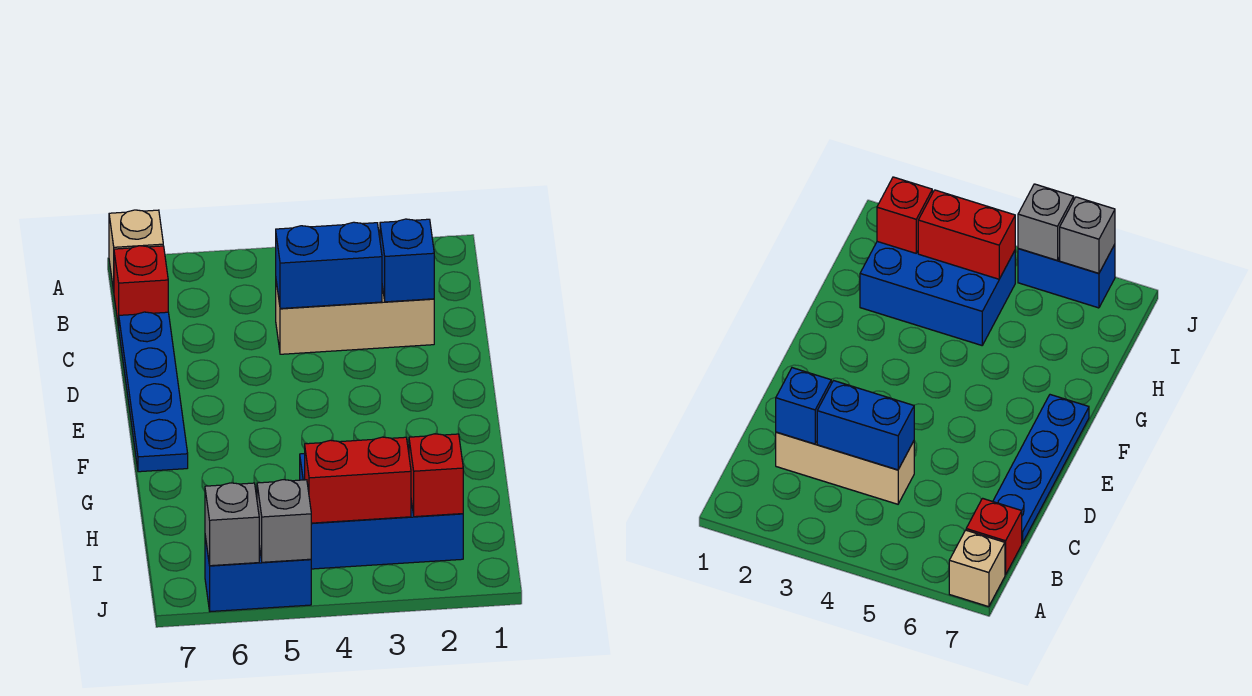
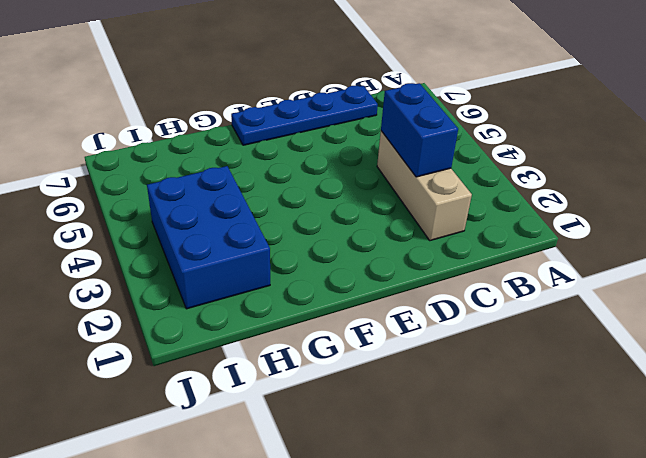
none -> tan 1x1 brick [109,210,163,291]
none -> red 1x1 brick [114,246,168,328]
none -> blue 1x2 brick [205,536,311,612]

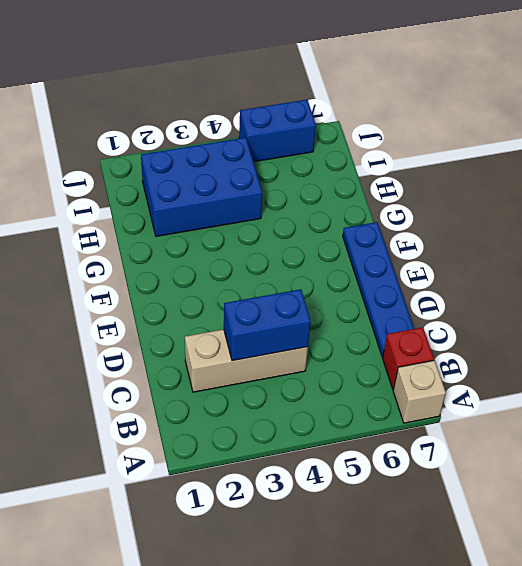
none -> blue 1x1 brick [380,219,434,302]
none -> red 1x1 brick [409,434,463,517]
none -> red 1x2 brick [305,437,411,523]

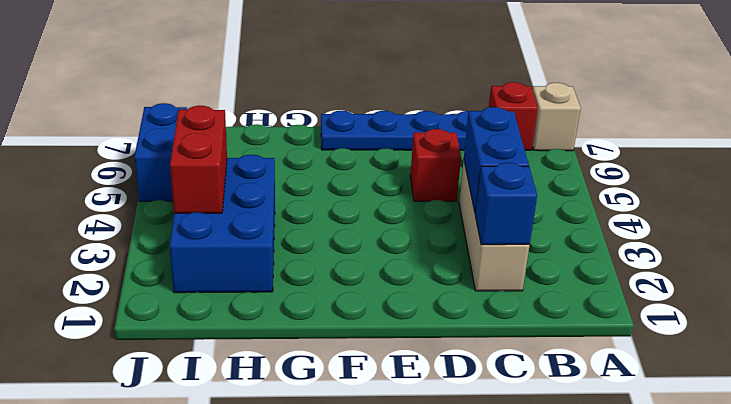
red 1x1 brick [410,129,461,201] -> red 1x1 brick moved to [409,434,463,517]
none -> grey 1x1 brick [257,480,311,562]
none -> grey 1x1 brick [205,483,259,566]

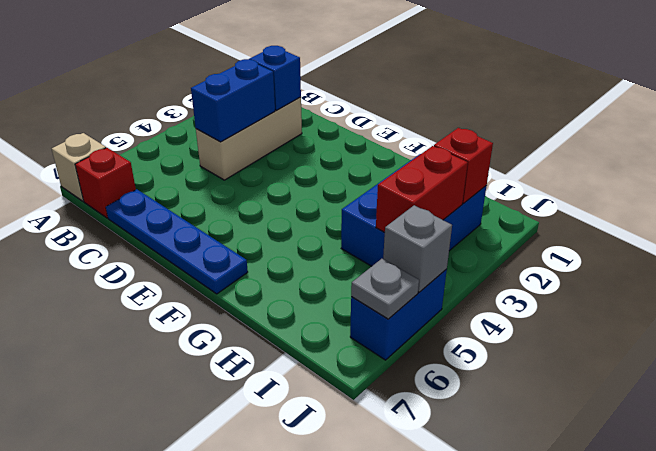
grey 1x1 plate [351,259,419,319] -> grey 1x1 brick [205,483,259,566]

